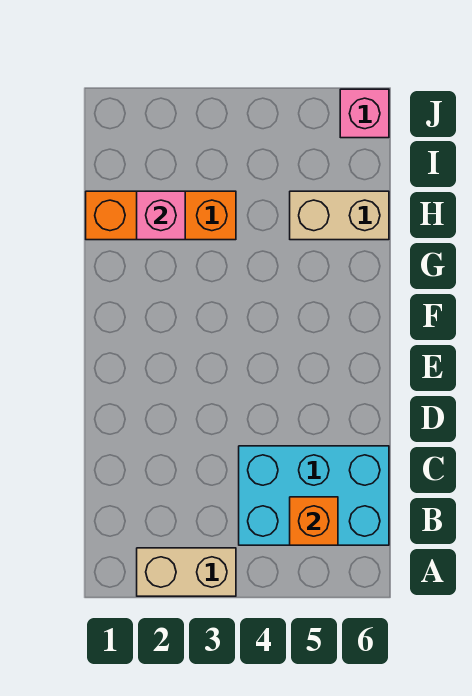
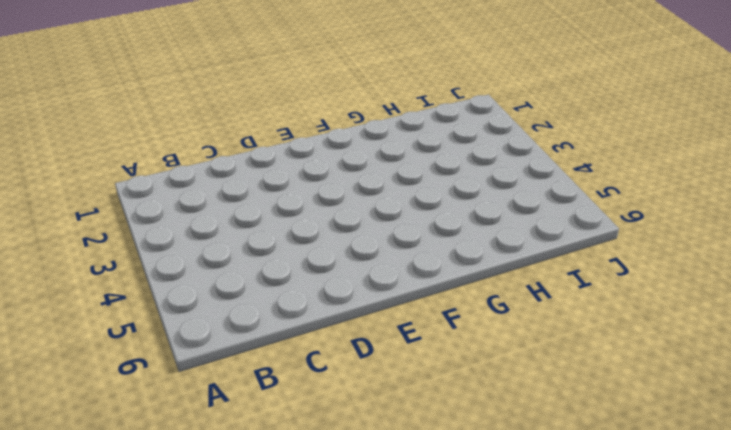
none -> tan 1x2 brick [137,548,236,596]
none -> cyan 2x3 brick [239,446,389,545]

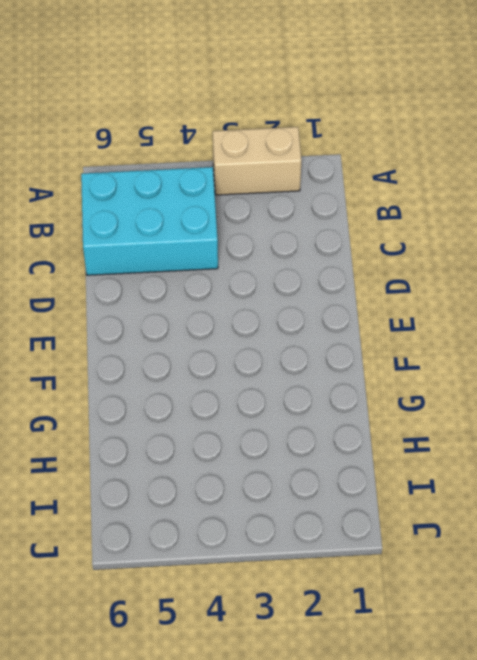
none -> orange 1x3 brick [86,191,236,240]
none -> tan 1x2 brick [290,191,389,240]

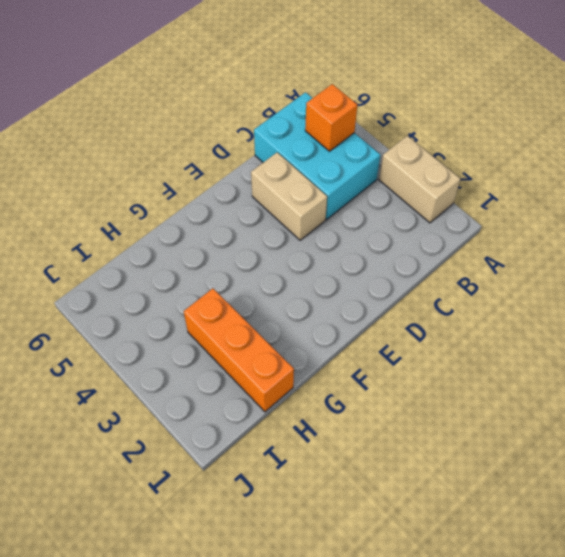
tan 1x2 brick [251,152,327,240] -> tan 1x2 brick moved to [290,191,389,240]
none -> pink 1x1 brick [340,89,389,138]
none -> pink 1x1 brick [137,191,185,240]

